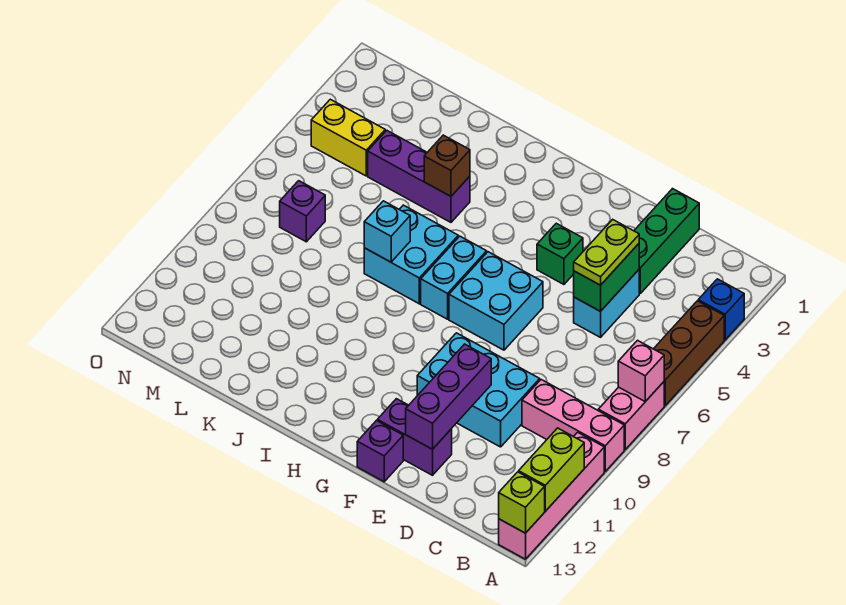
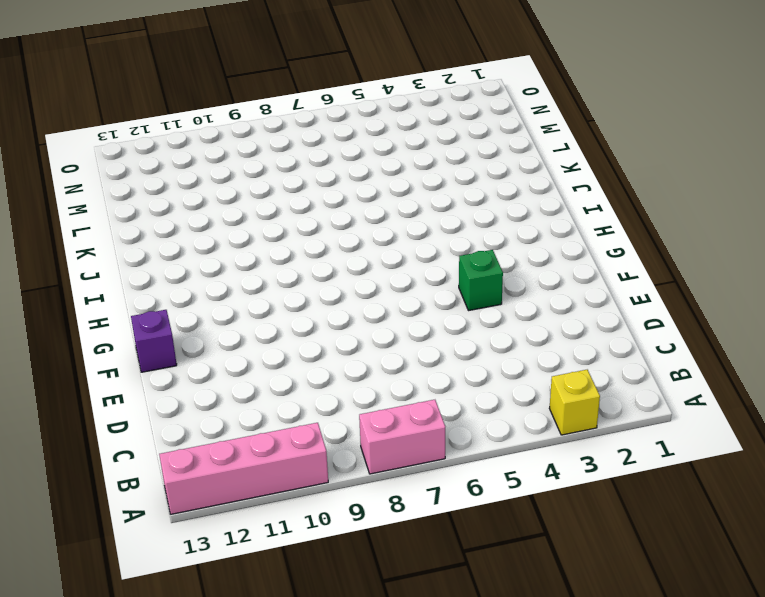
yellow 1x1 brick [549,370,600,435] -> blue 1x1 brick [698,279,744,340]
none -> brown 1x3 brick [654,301,724,406]
none -> pink 1x3 brick [522,380,624,471]
none -> green 1x3 brick [634,189,699,293]

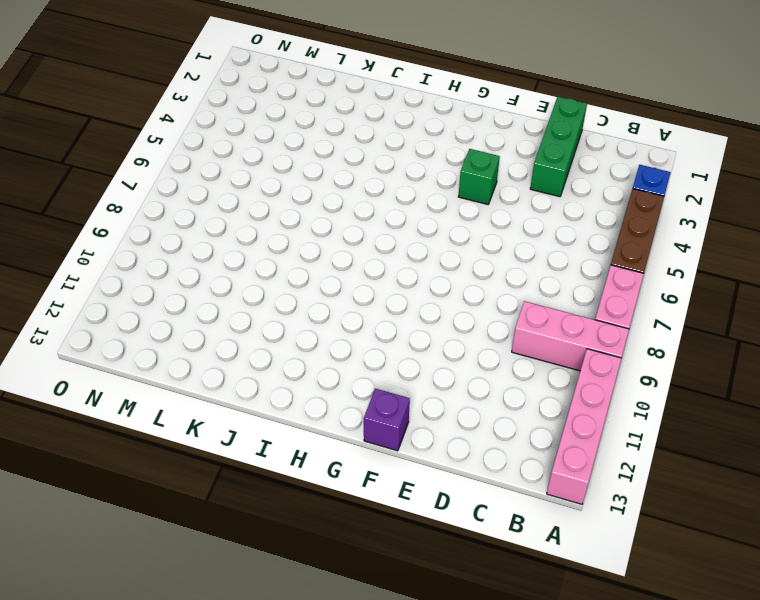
none -> cyan 1x2 brick [574,270,639,337]
none -> cyan 2x3 brick [417,333,540,447]
none -> purple 1x2 brick [377,399,452,475]

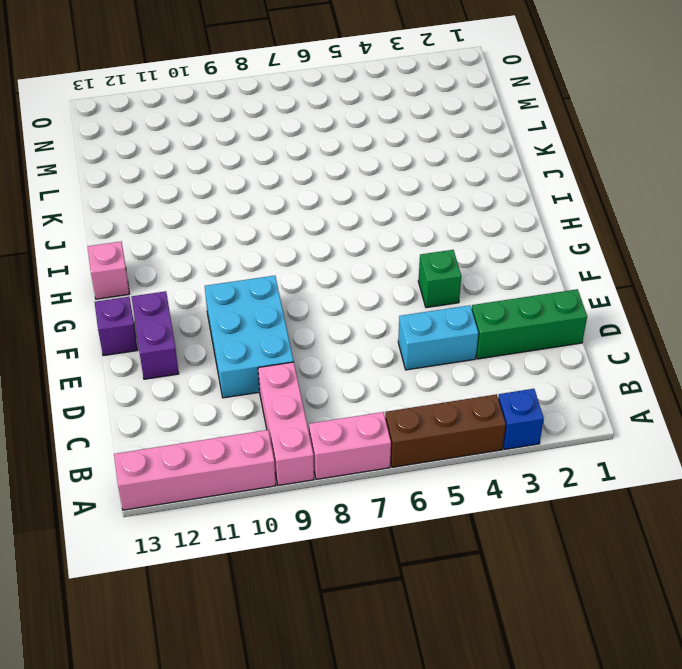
pink 1x1 brick [88,242,130,299] -> pink 1x1 brick moved to [618,340,664,402]
none -> cyan 2x2 brick [449,252,543,350]
none -> cyan 1x2 brick [421,236,487,319]
none -> cyan 2x2 brick [364,205,458,304]

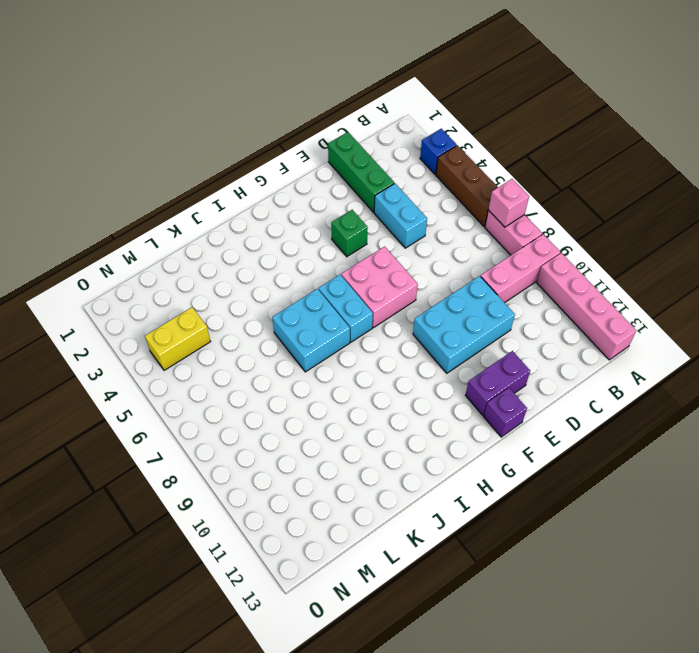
pink 2x2 brick [341,247,418,328] -> cyan 2x2 brick [449,252,543,350]
none -> purple 1x3 brick [368,131,470,222]
none -> purple 1x1 brick [280,181,325,242]
none -> lime 1x2 brick [519,428,584,511]

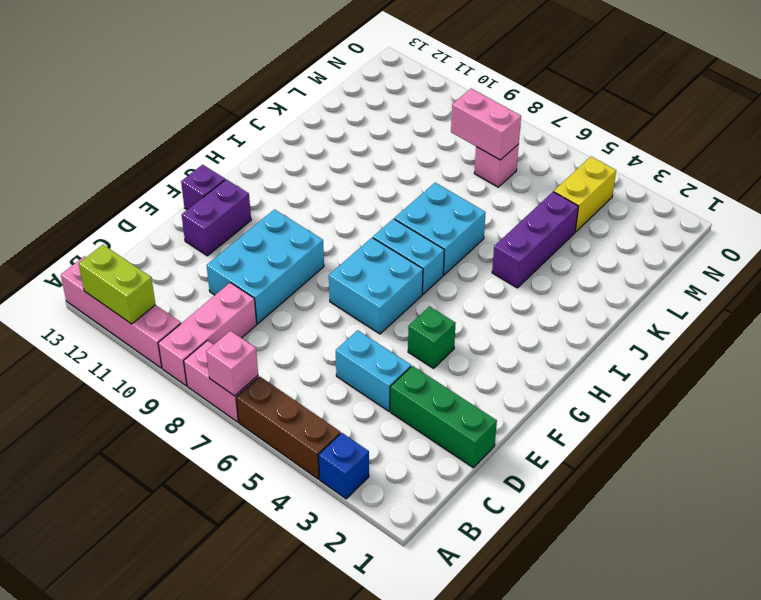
pink 1x1 brick [474,144,519,187] -> purple 1x1 brick [280,181,325,242]
pink 1x2 brick [451,89,521,160] -> none
none -> lime 1x1 brick [499,472,545,533]
none -> green 1x2 brick [574,244,639,311]
none -> purple 1x3 brick [406,344,491,449]

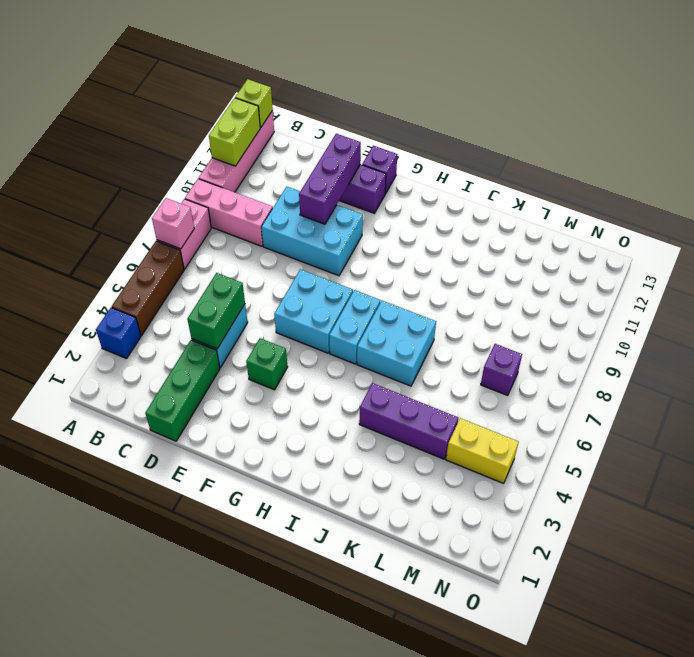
none -> brown 1x1 brick [424,135,470,196]
none -> cyan 1x1 brick [364,201,410,262]
none -> lime 1x2 plate [574,219,639,285]

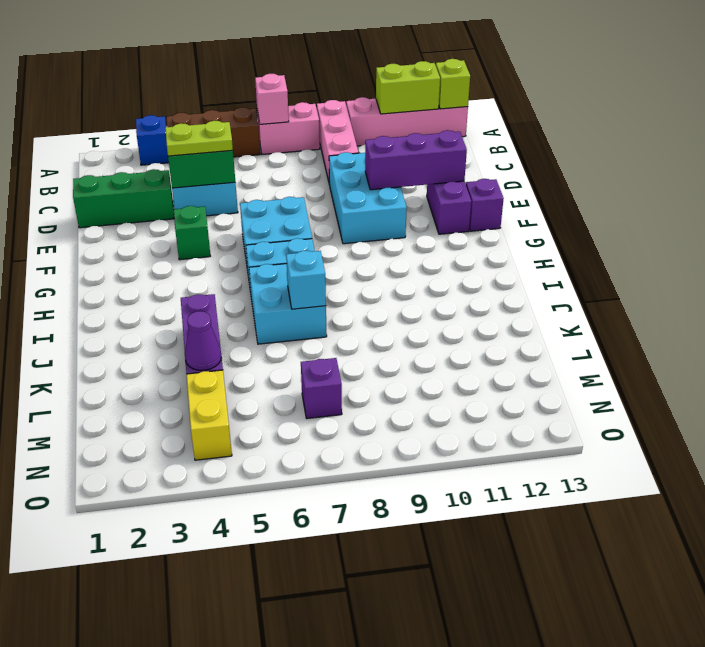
purple 1x1 cone [185,311,221,370] -> none
none -> brown 1x1 brick [424,135,470,196]

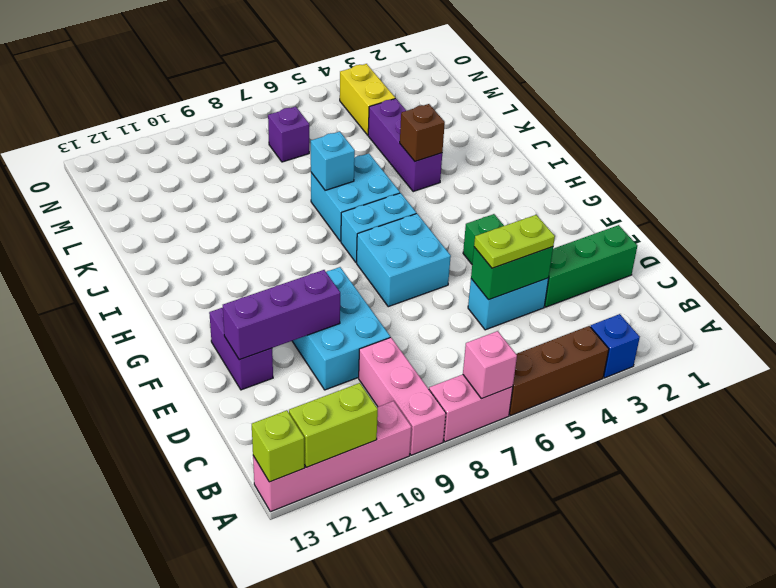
none -> purple 1x1 brick [357,421,403,482]

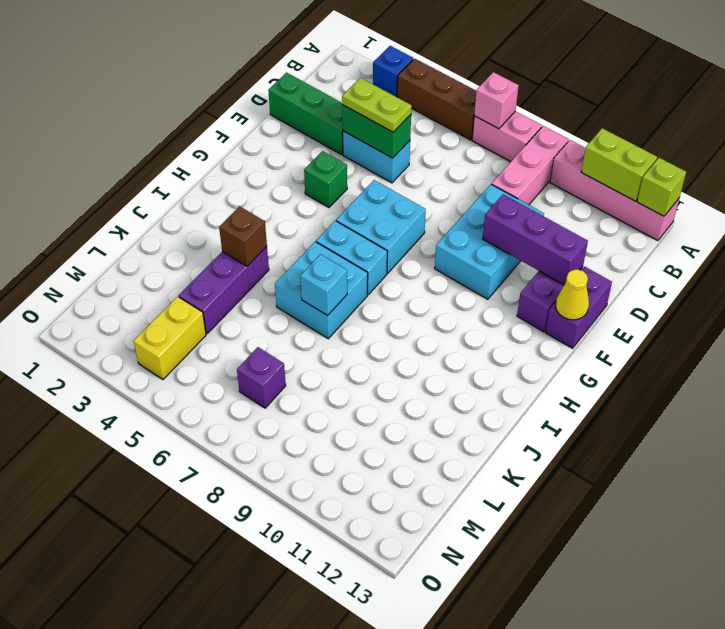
purple 1x2 brick [545,267,612,348] -> purple 1x1 brick [357,421,403,482]
yellow 1x1 cone [556,269,589,320] -> none

